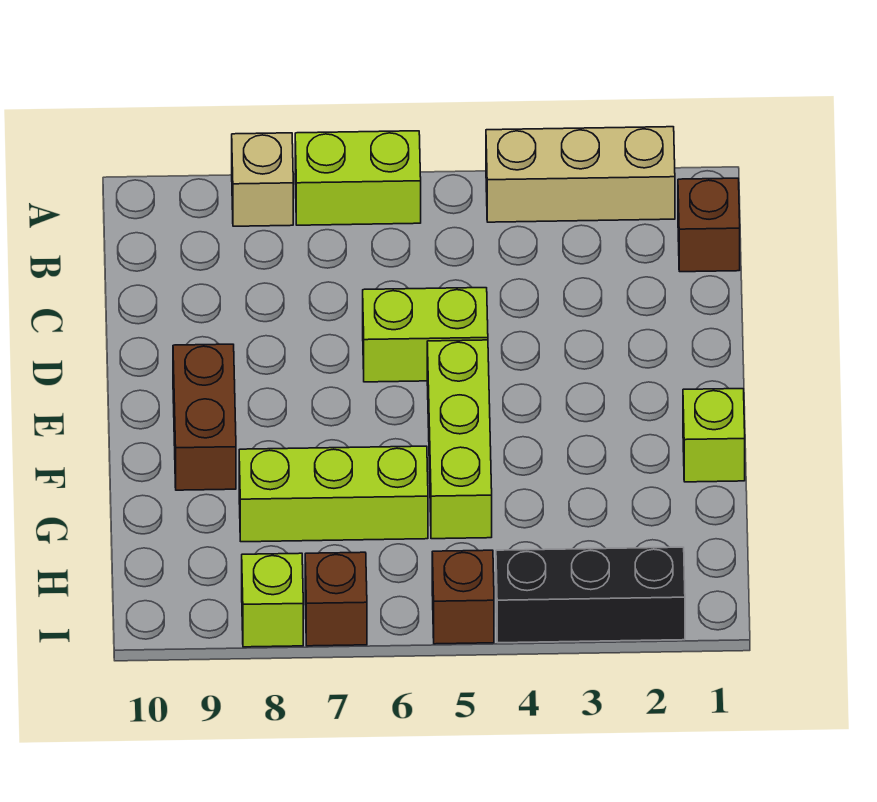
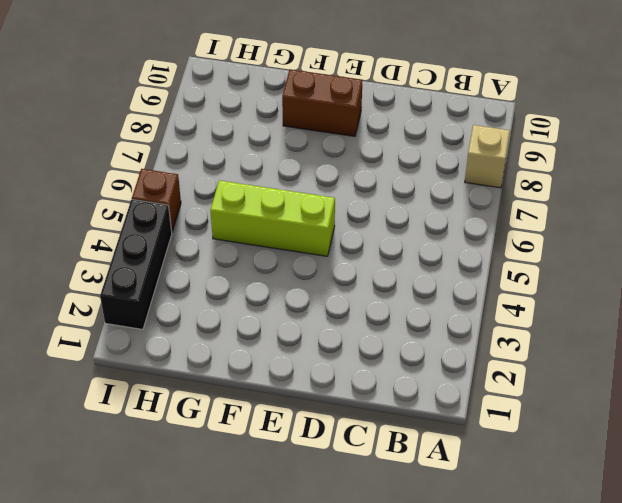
none -> tan 1x3 brick [486,127,675,222]
none -> lime 1x2 brick [295,131,421,225]
none -> brown 1x1 brick [678,178,740,272]

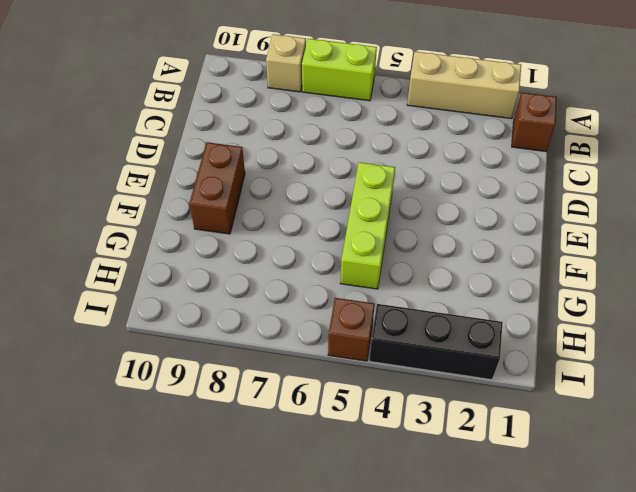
none -> lime 1x2 brick [363,288,488,382]
none -> lime 1x1 brick [683,389,745,482]
none -> lime 1x3 brick [239,446,428,542]

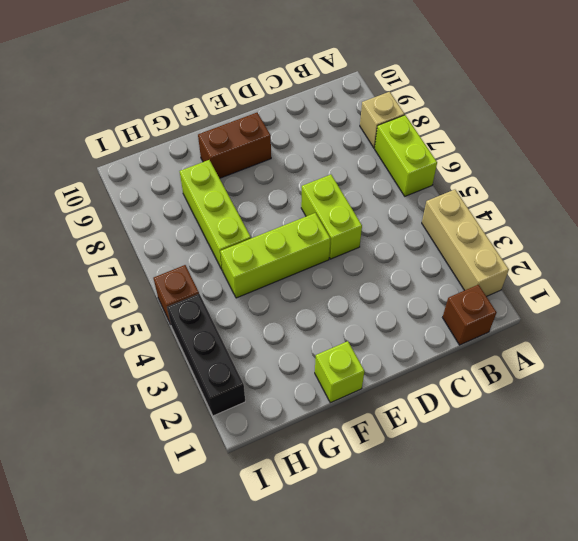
none -> brown 1x1 brick [305,552,367,646]
none -> lime 1x1 brick [242,553,303,647]

